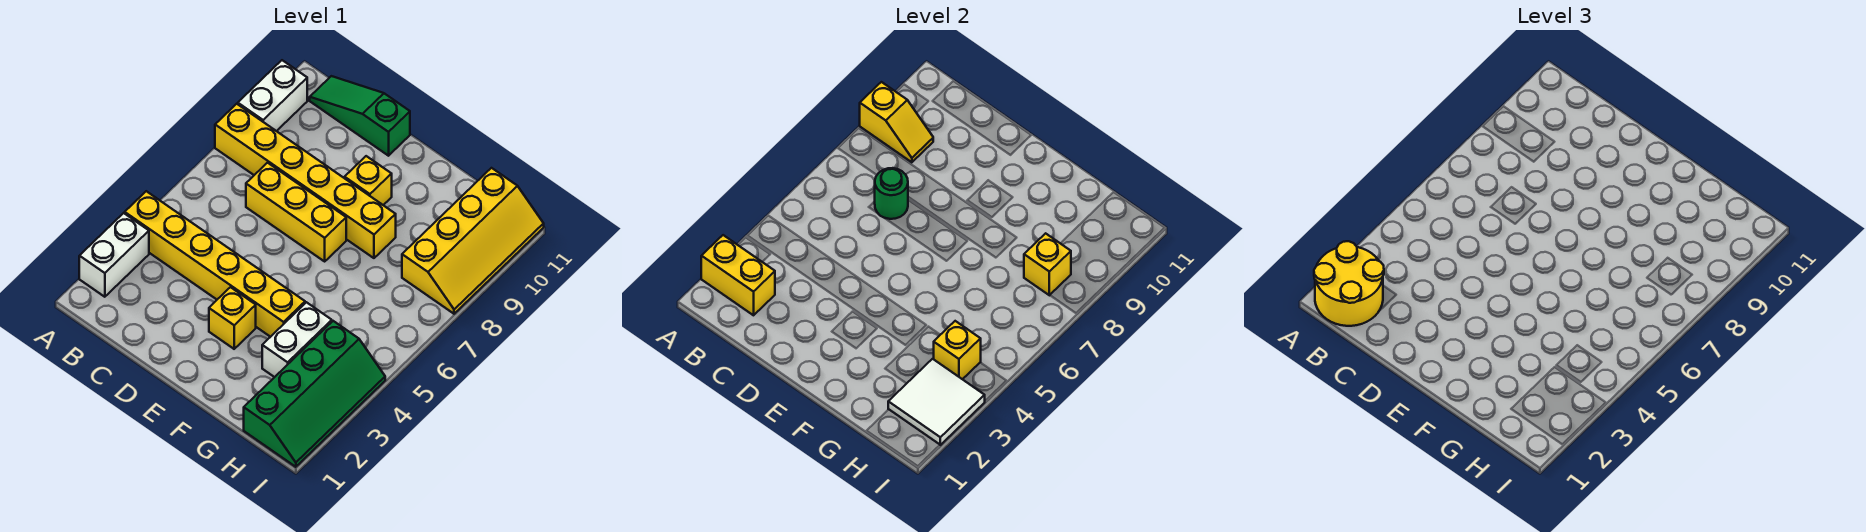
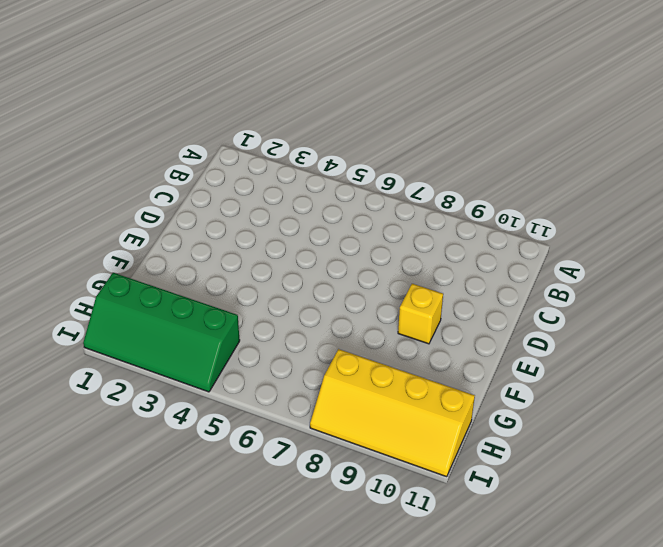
none -> white 1x2 brick [79,213,149,297]
none -> yellow 1x6 brick [125,191,305,337]
none -> yellow 1x6 brick [215,104,396,258]

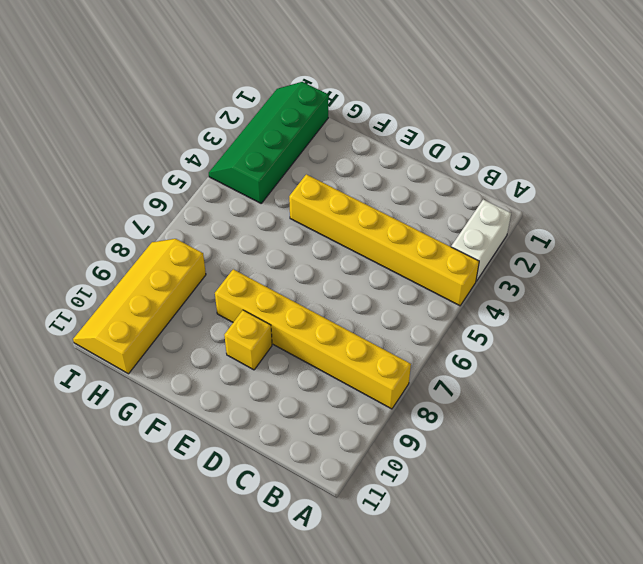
none -> white 1x2 brick [238,60,307,131]
none -> green 1x3 slope [310,76,410,156]
none -> yellow 1x3 brick [246,163,346,261]

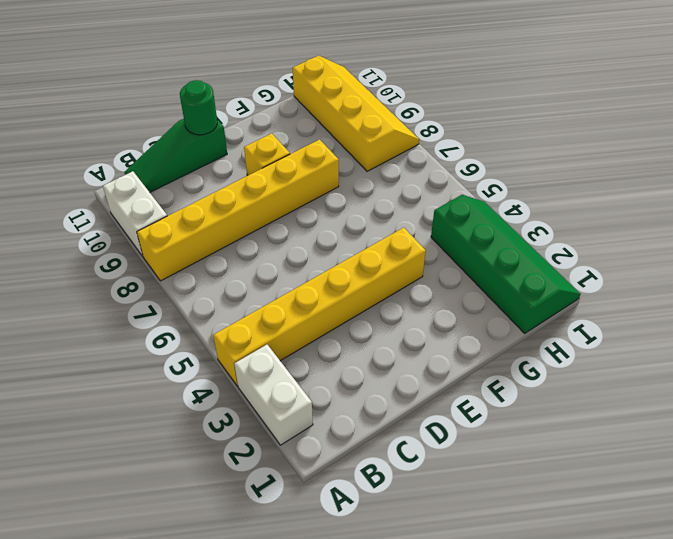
green 1x1 round brick [180,80,217,135] -> green 1x1 round brick moved to [875,168,908,219]
none -> yellow 1x3 brick [246,163,346,261]
none -> yellow 1x1 brick [209,287,256,349]
none -> white 1x2 brick [262,302,332,377]

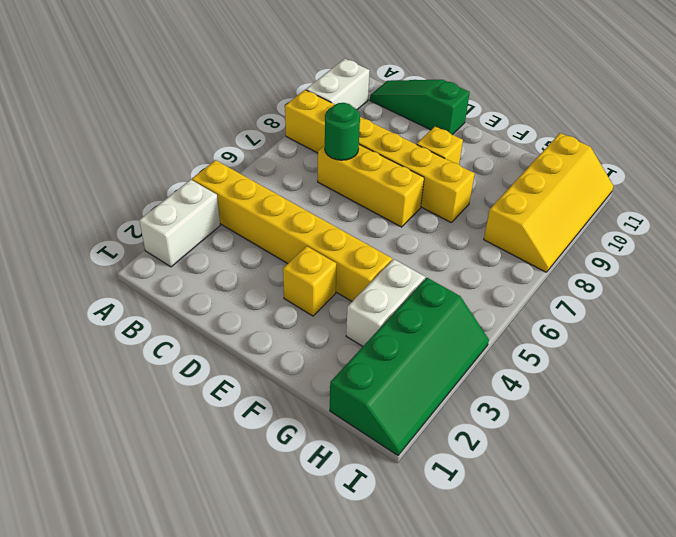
none -> yellow 1x2 brick [701,235,775,315]
none -> yellow 1x2 slope [860,82,933,162]
none -> white 2x2 tile [888,359,985,445]

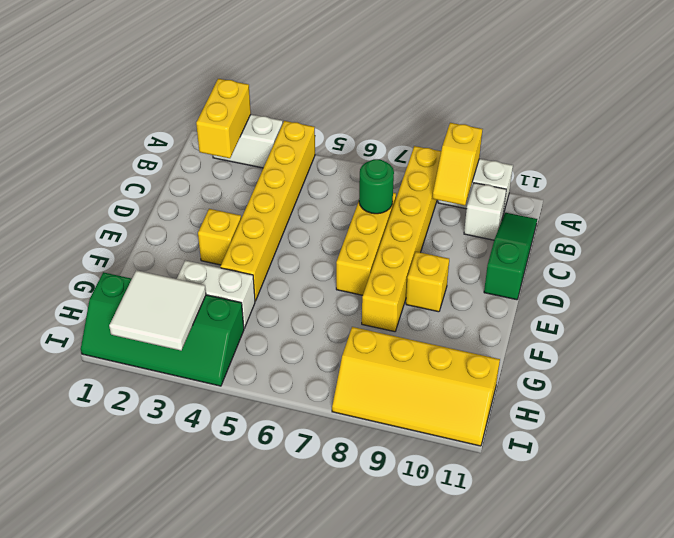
white 1x1 brick [464,183,506,240] -> none
none -> yellow 1x1 brick [934,321,981,379]
none -> yellow 1x1 brick [1024,233,1071,295]
none -> yellow 2x2 round brick [1314,241,1384,326]

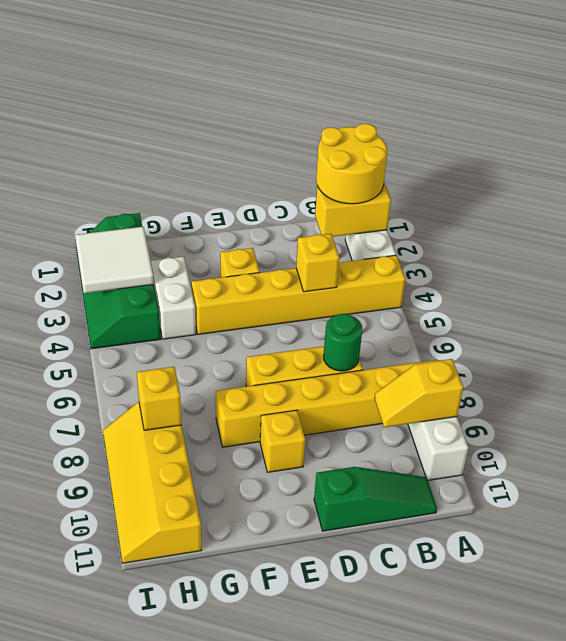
yellow 1x1 brick [296,234,339,292] -> yellow 1x1 brick moved to [934,321,981,379]

